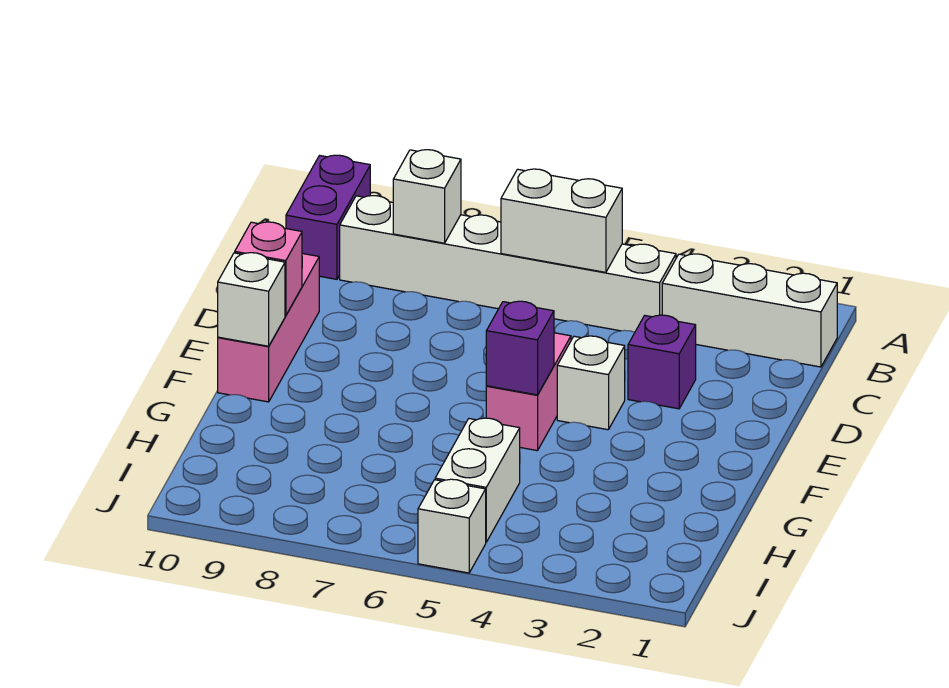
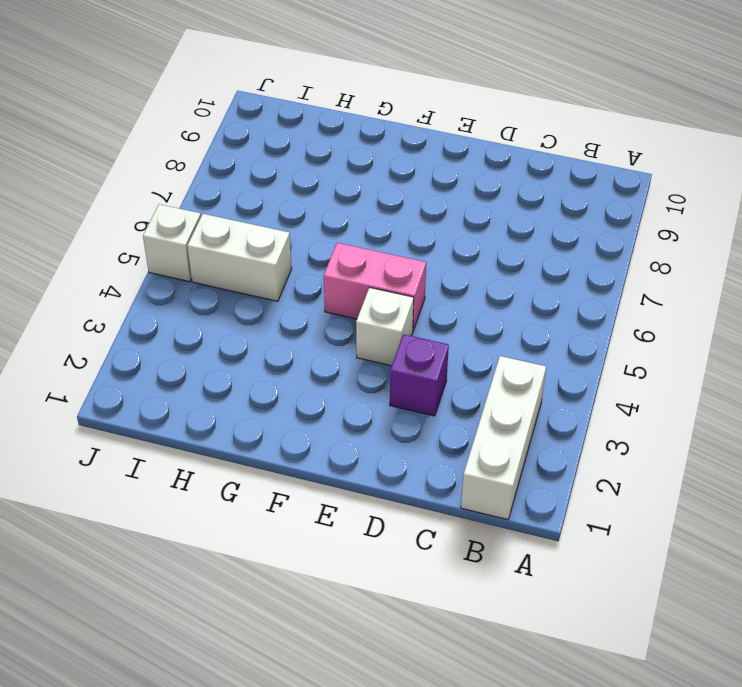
none -> purple 1x2 brick [286,155,370,279]
none -> white 1x6 brick [340,196,676,332]
none -> pink 1x3 brick [218,254,319,402]

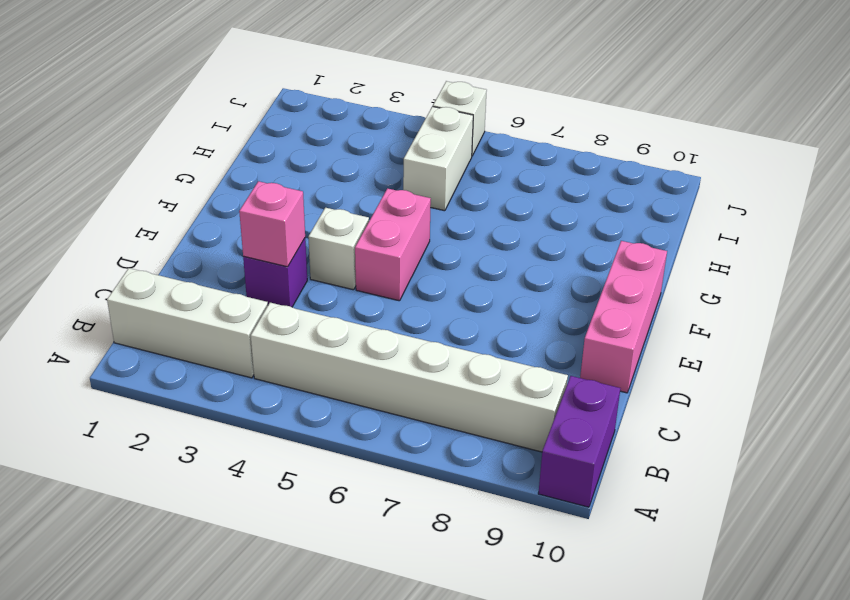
pink 1x1 brick [239,181,305,267] -> pink 1x1 brick moved to [235,222,302,316]
none -> white 1x2 brick [501,169,622,272]
none -> white 1x1 brick [393,150,461,243]
none -> purple 1x1 brick [486,301,554,395]

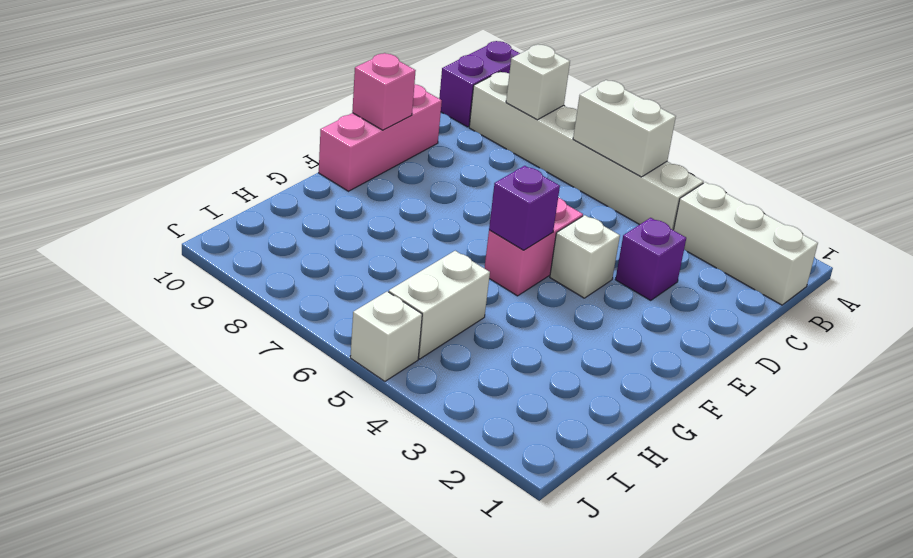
none -> white 1x1 brick [218,253,285,346]

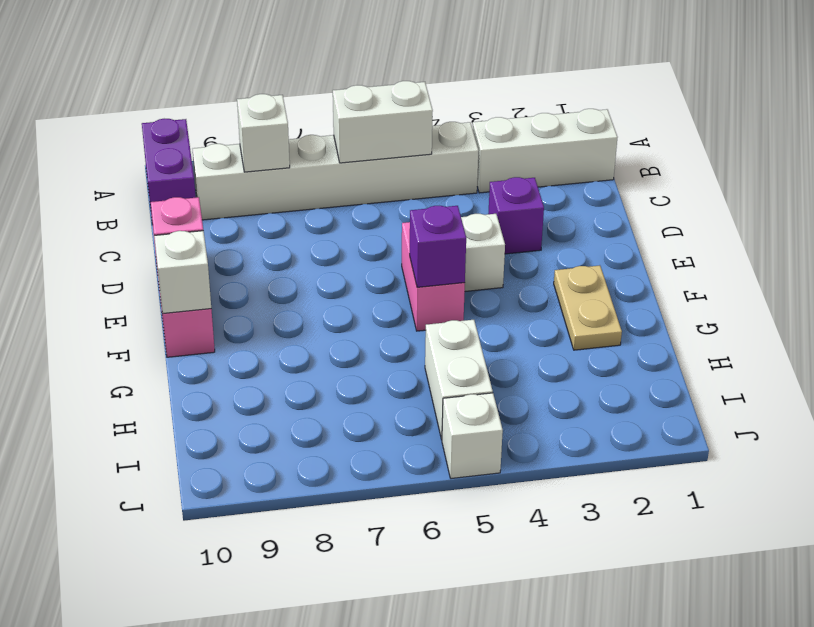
tan 1x2 plate [554,265,622,350] -> none

